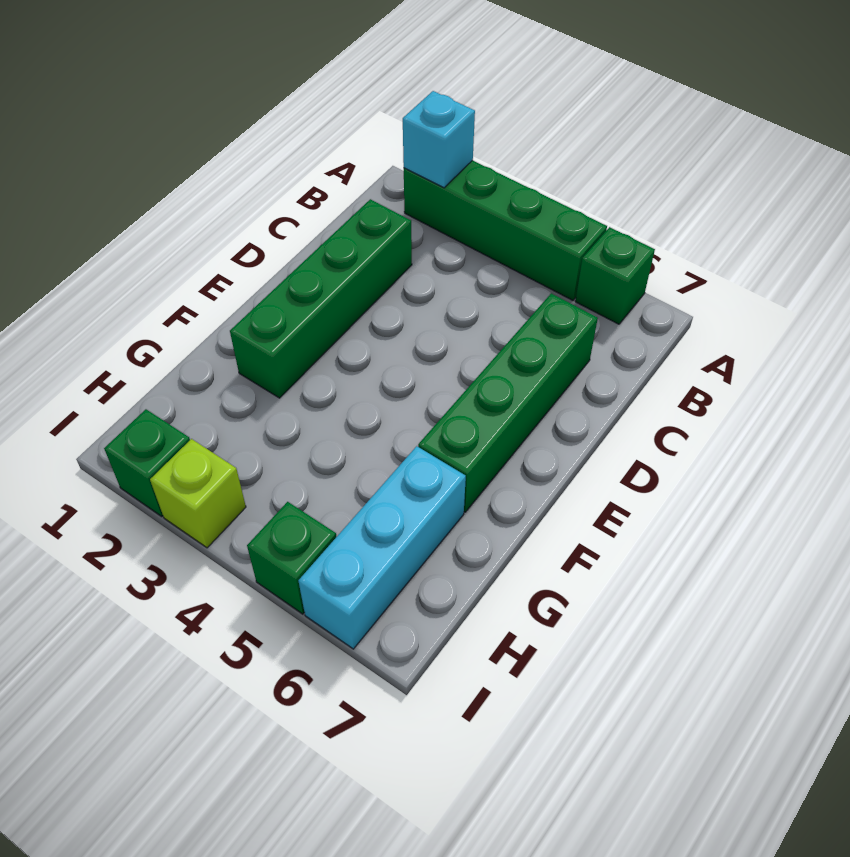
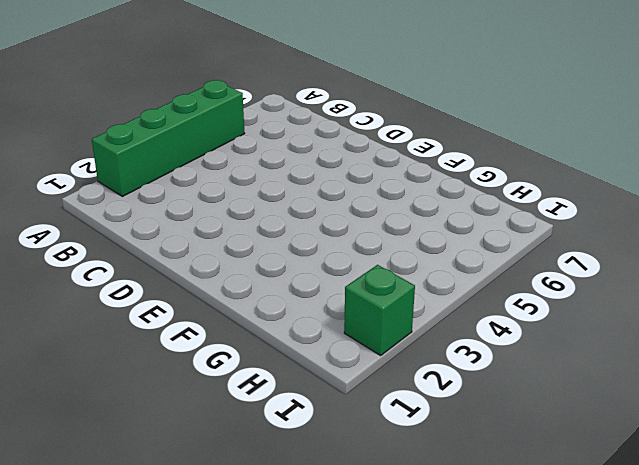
none -> green 1x1 brick [575,227,655,324]
none -> green 1x4 brick [230,199,412,398]

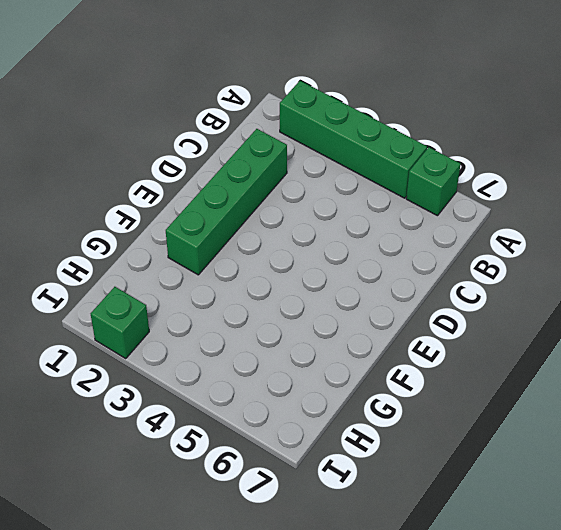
none -> green 1x4 brick [418,293,598,512]
none -> cyan 1x3 brick [299,446,466,649]

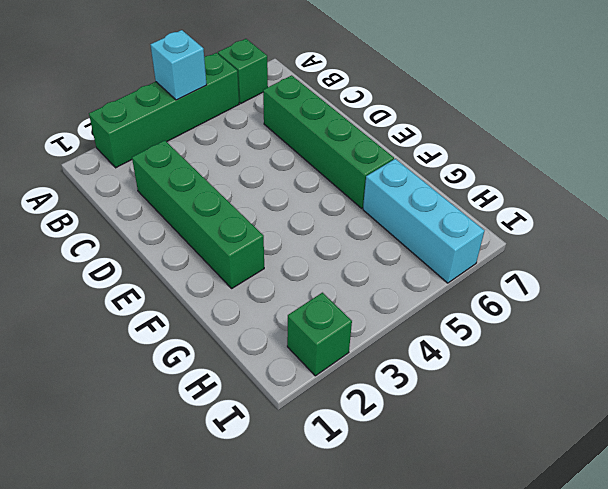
cyan 1x1 brick [150,30,207,100] -> cyan 1x1 brick moved to [403,91,475,188]
none -> lime 1x1 brick [150,439,246,548]
none -> green 1x1 brick [247,502,336,614]

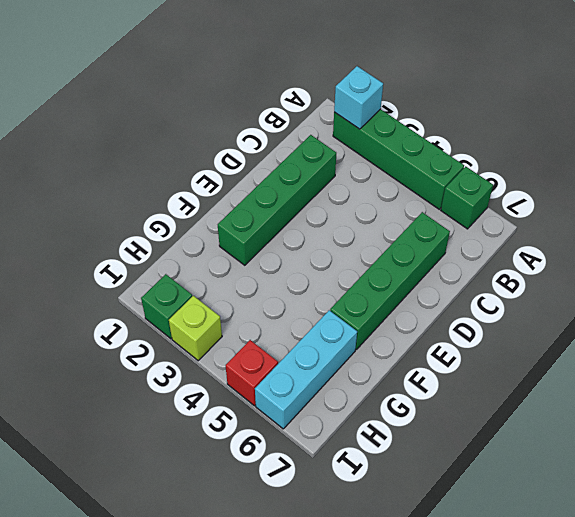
red 1x1 brick [226,340,278,406] -> green 1x1 brick [247,502,336,614]

